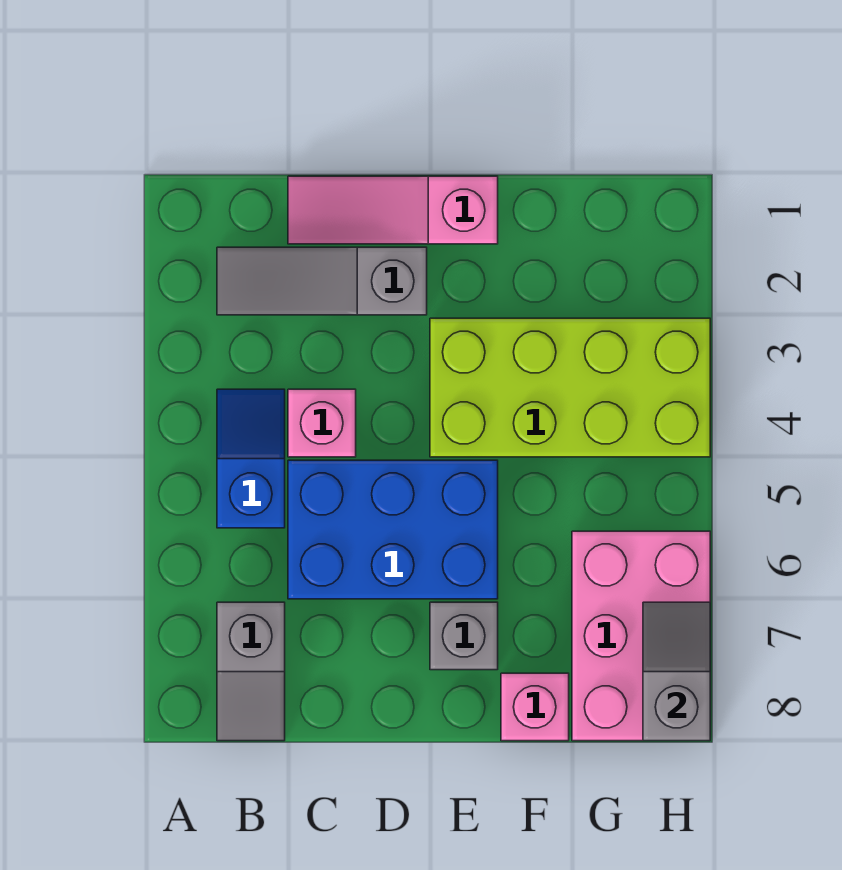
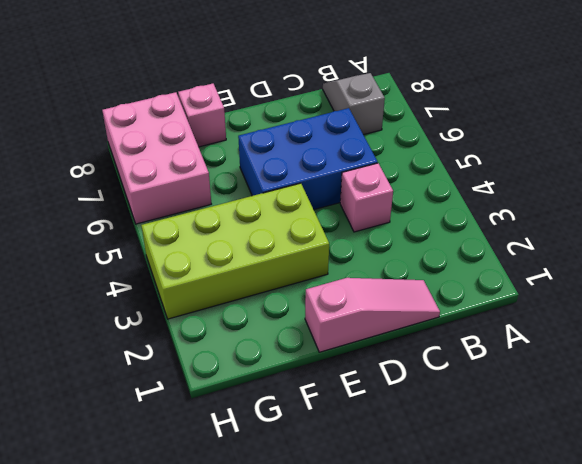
none -> grey 1x3 slope [217,247,427,315]
none -> blue 1x2 slope [217,389,285,528]

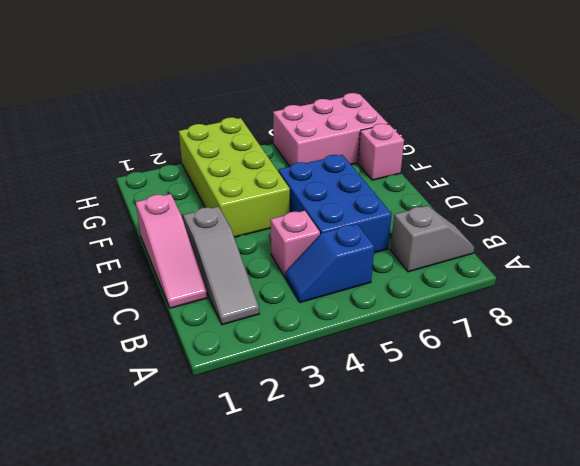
none -> grey 1x1 brick [430,602,498,670]
none -> grey 1x2 slope [643,602,710,741]

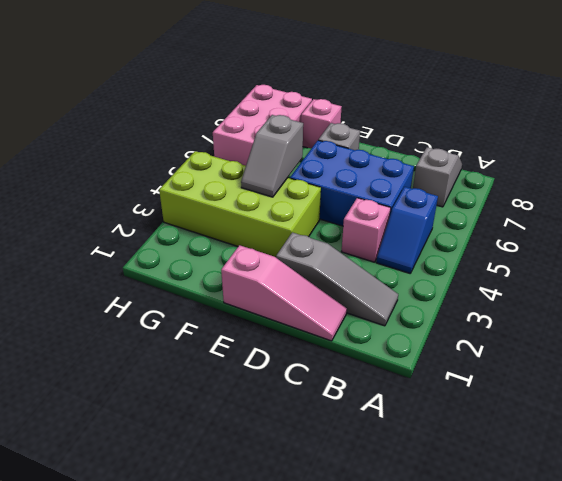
grey 1x2 slope [241,115,303,197] -> grey 1x2 slope moved to [643,602,710,741]

